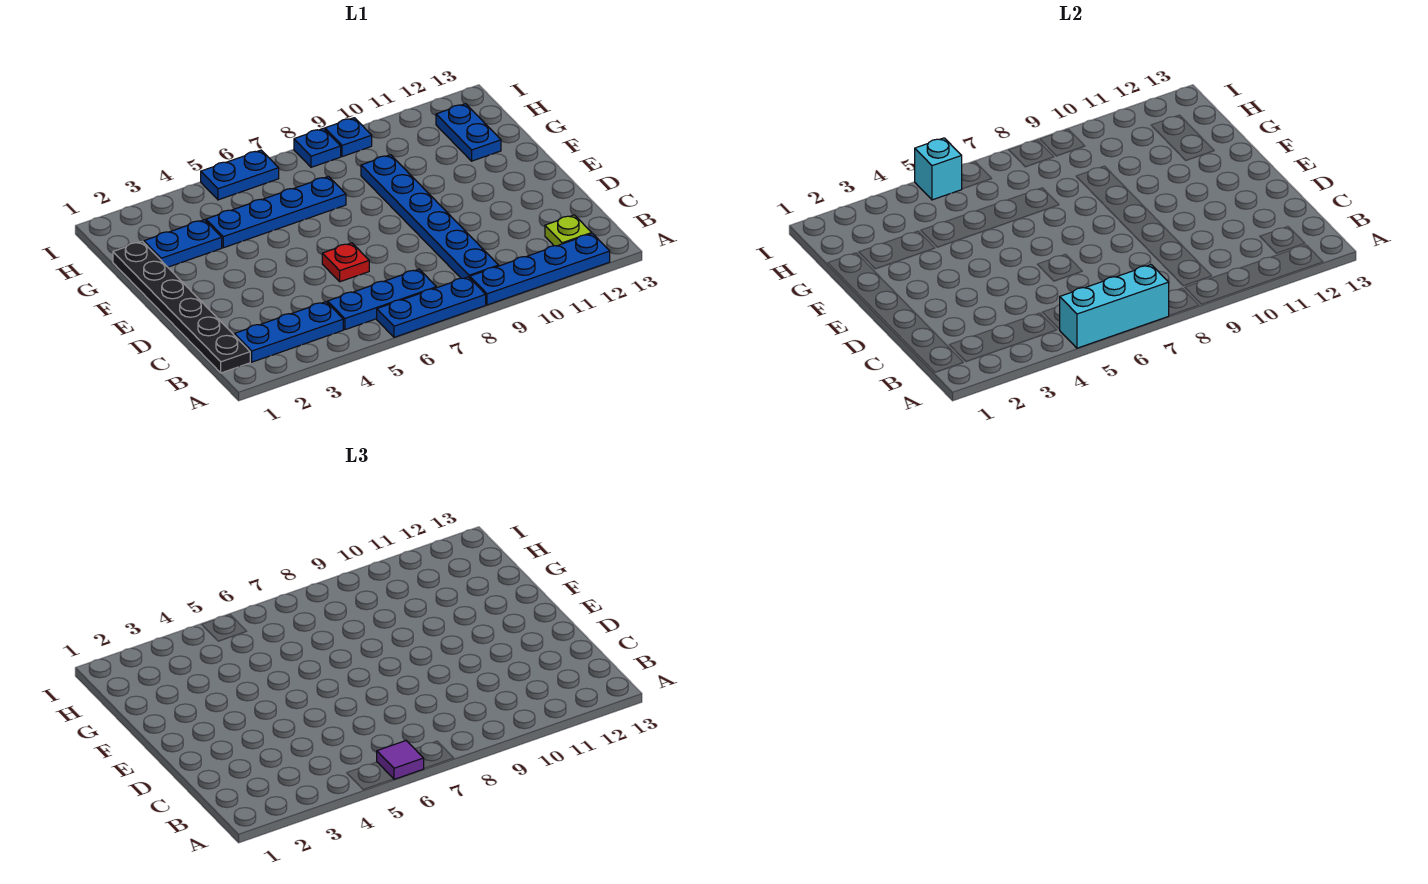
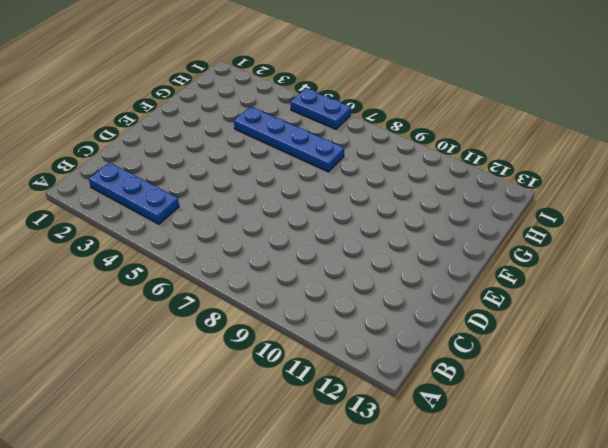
none -> blue 1x3 plate [377,277,486,337]
none -> blue 1x4 plate [470,234,610,305]
none -> black 1x6 plate [113,241,250,373]

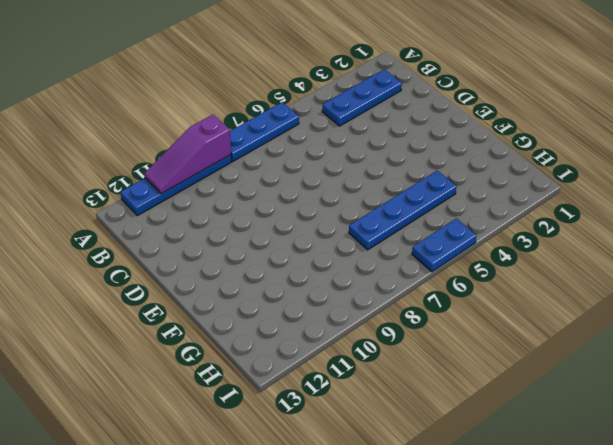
purple 1x3 slope [144,115,231,194] -> none
none -> black 1x6 plate [113,241,250,373]
none -> blue 1x3 plate [328,269,436,330]
none -> blue 1x6 plate [361,155,499,278]

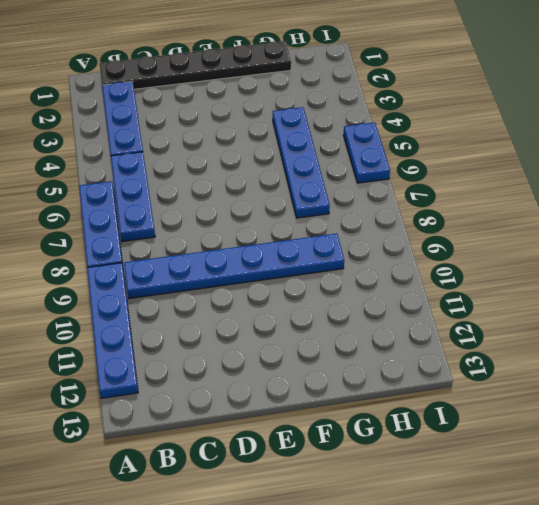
none -> lime 1x1 plate [545,215,592,246]
none -> red 1x1 plate [322,243,369,282]
none -> blue 1x2 plate [144,220,222,267]

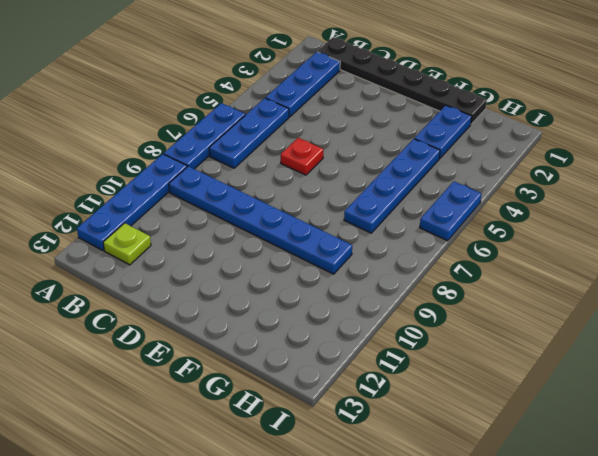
none -> blue 1x2 plate [436,104,501,161]
none -> blue 1x1 plate [294,128,341,167]
none -> blue 1x1 plate [325,118,372,157]

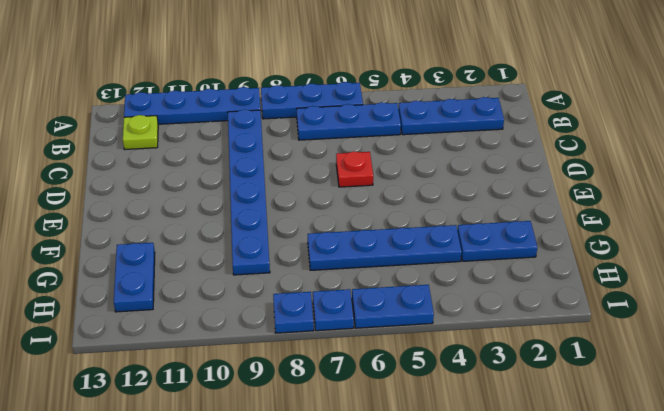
blue 1x1 plate [313,289,354,331] -> blue 1x1 plate moved to [325,118,372,157]
none -> black 1x6 plate [113,241,250,373]
none -> cyan 1x3 brick [1060,265,1169,348]
none -> cyan 1x1 brick [915,138,962,200]

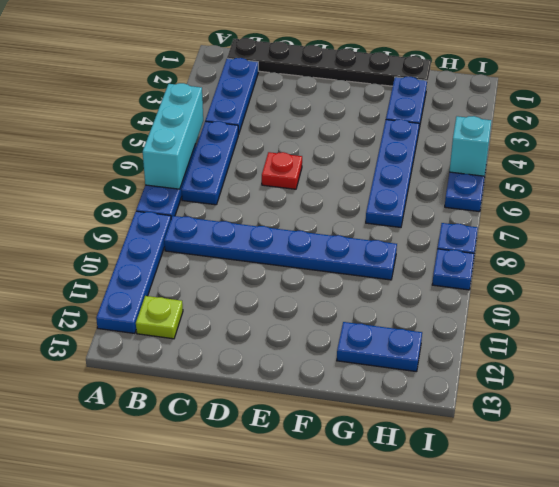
none -> purple 1x1 tile [377,741,424,779]

